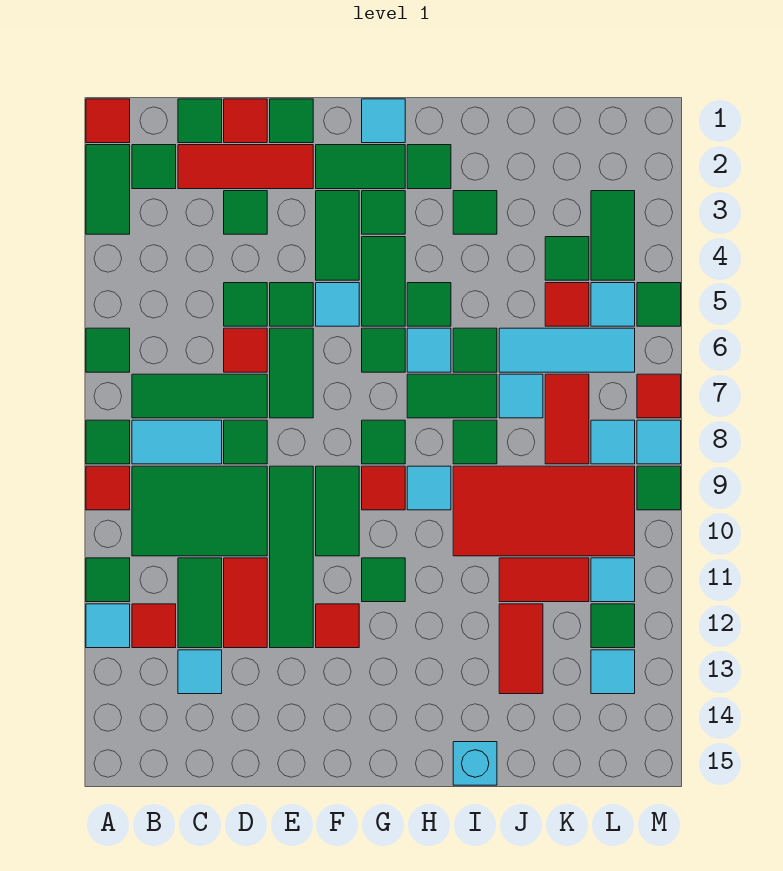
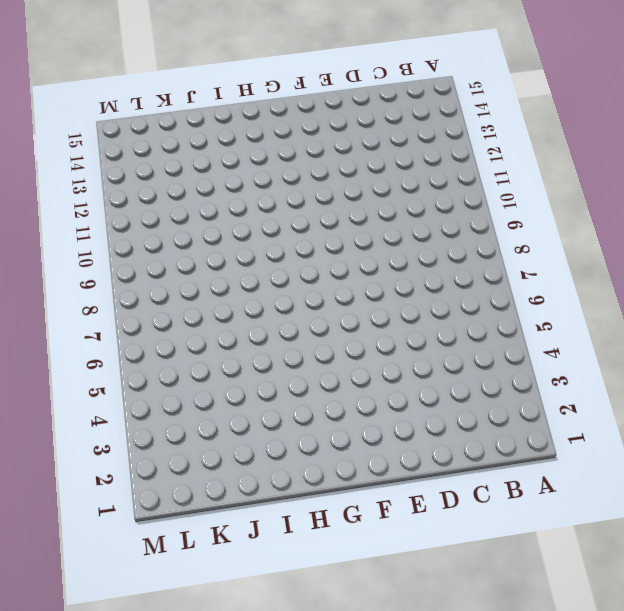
none -> red 1x1 tile [86,99,130,143]
none -> green 1x2 tile [86,145,130,234]
none -> green 1x1 tile [86,328,130,372]
none -> green 1x1 tile [86,420,130,464]

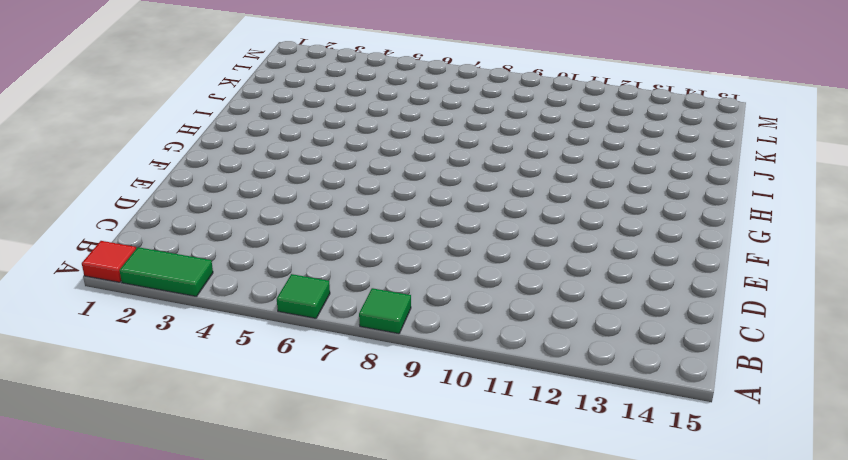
none -> red 1x1 tile [86,466,130,510]
none -> green 1x1 tile [86,558,130,602]
none -> cyan 1x1 tile [86,604,130,648]
none -> green 1x1 tile [132,145,176,189]

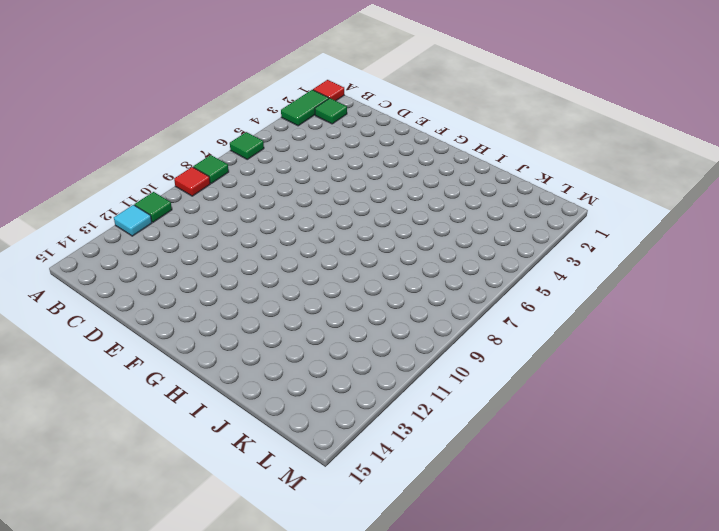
none -> green 1x3 tile [132,374,267,418]
none -> cyan 1x2 tile [132,420,222,464]
none -> green 2x3 tile [132,466,267,556]
none -> red 1x1 tile [132,604,176,648]

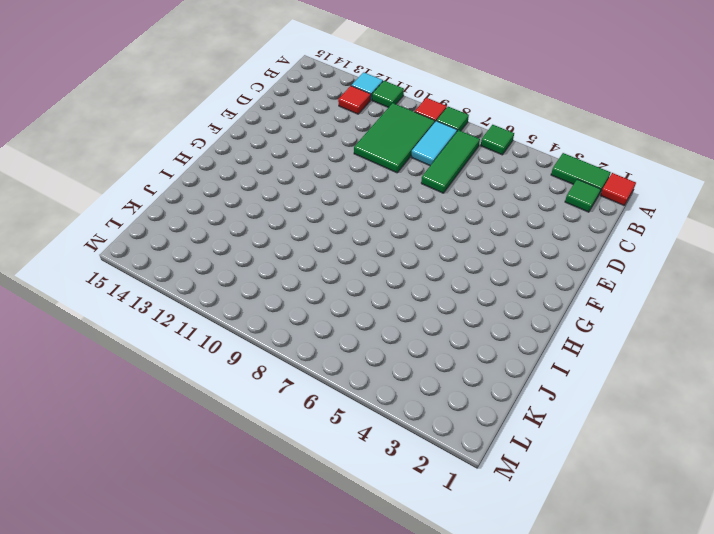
none -> green 1x1 tile [178,99,222,143]
none -> red 1x3 tile [178,145,313,189]
none -> green 1x2 tile [178,558,222,648]
none -> cyan 1x1 tile [178,650,222,694]

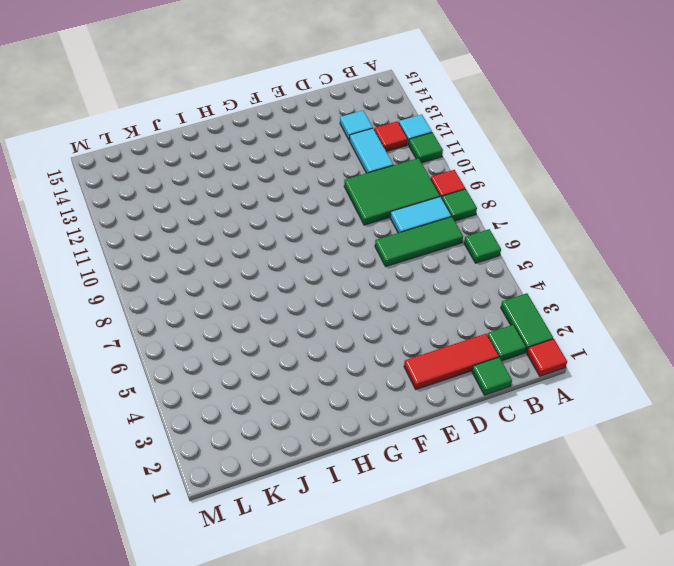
cyan 1x2 tile [350,128,393,173] -> green 1x2 tile [178,558,222,648]
none -> red 1x1 tile [224,99,267,143]
none -> green 1x1 tile [224,191,267,234]
none -> green 1x1 tile [224,283,267,326]
none -> red 1x1 tile [224,328,267,372]

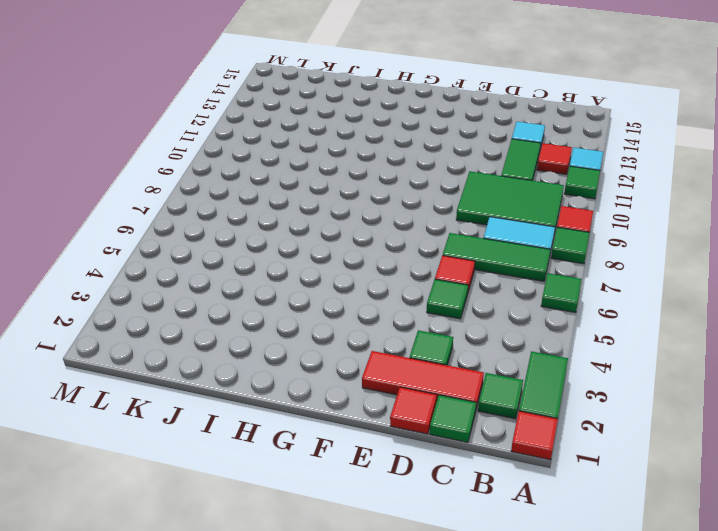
none -> green 1x1 tile [224,420,267,464]
none -> red 1x2 tile [224,558,267,648]
none -> green 1x1 tile [270,99,313,143]
none -> green 1x1 tile [270,283,313,326]

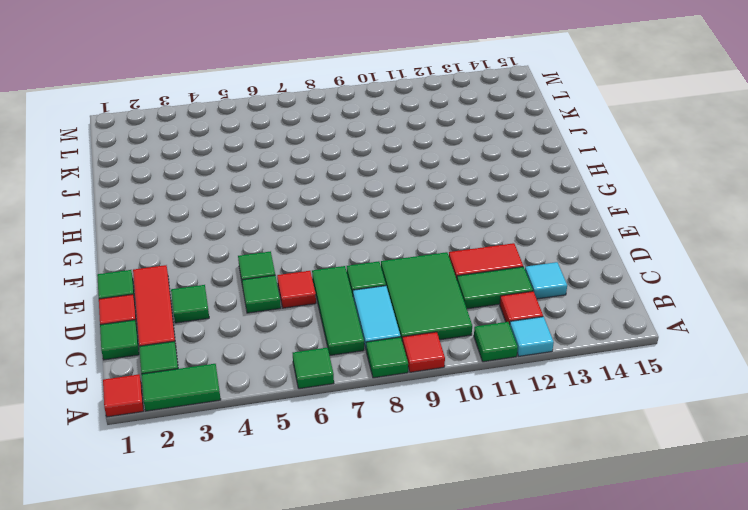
none -> green 1x2 tile [270,328,313,418]
none -> green 1x4 tile [270,466,313,648]
none -> green 1x2 tile [316,145,405,189]
none -> green 1x2 tile [316,191,359,280]

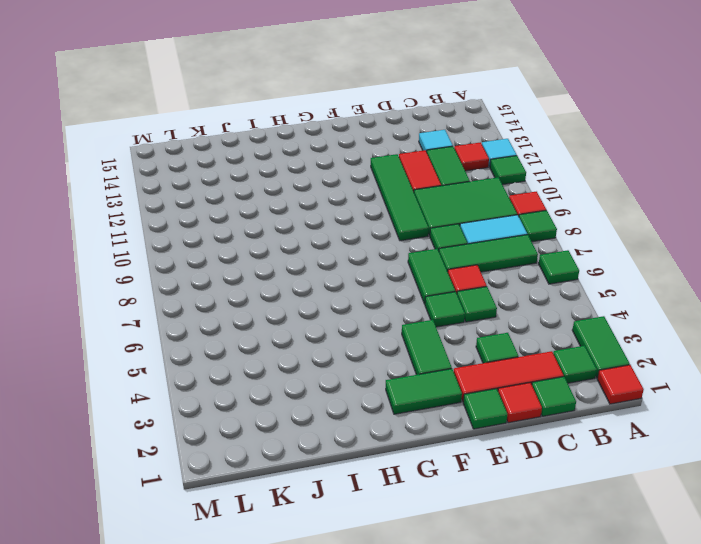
none -> cyan 1x1 tile [316,283,359,326]
none -> green 1x2 tile [316,466,359,556]
none -> red 1x1 tile [316,604,359,648]
none -> cyan 1x1 tile [362,99,405,143]

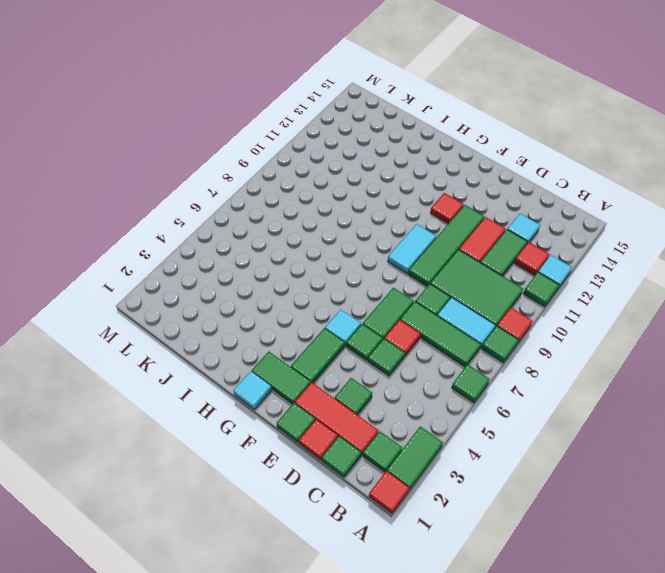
cyan 1x2 tile [388,224,436,273] -> green 1x2 tile [316,466,359,556]
none -> green 1x1 tile [362,191,405,234]
none -> green 1x2 tile [362,237,405,326]
none -> green 1x1 tile [362,328,405,372]
none -> green 1x1 tile [362,420,405,464]

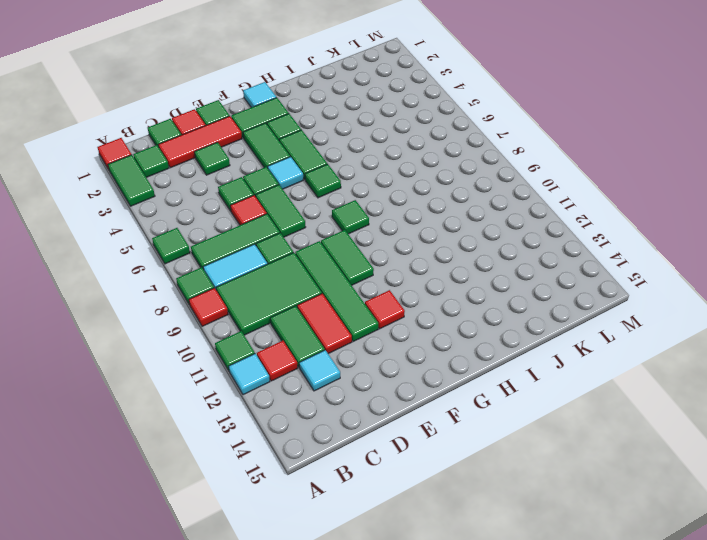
none -> red 1x1 tile [362,466,405,510]
none -> green 1x1 tile [362,558,405,602]
none -> green 1x1 tile [407,145,451,189]
none -> green 1x1 tile [407,283,451,326]

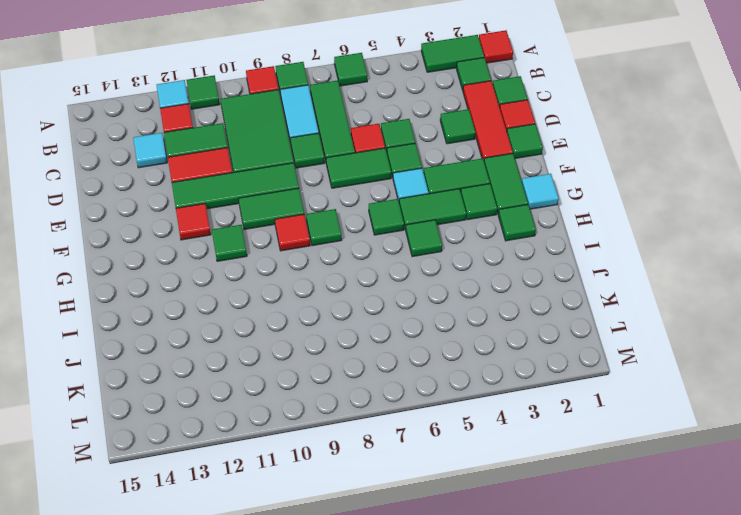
none -> cyan 1x1 tile [407,328,451,372]
none -> green 1x2 tile [407,374,497,418]
none -> cyan 1x1 tile [407,466,451,510]
none -> green 1x1 tile [453,191,497,234]

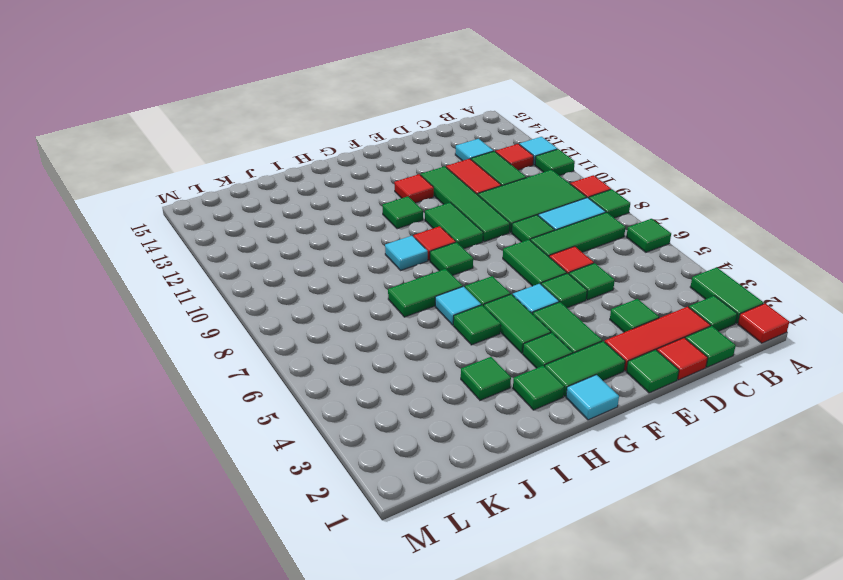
none -> green 1x1 tile [453,328,497,372]
none -> green 1x1 tile [453,420,497,464]
none -> red 2x4 tile [453,466,635,556]
none -> cyan 1x1 brick [453,742,497,785]

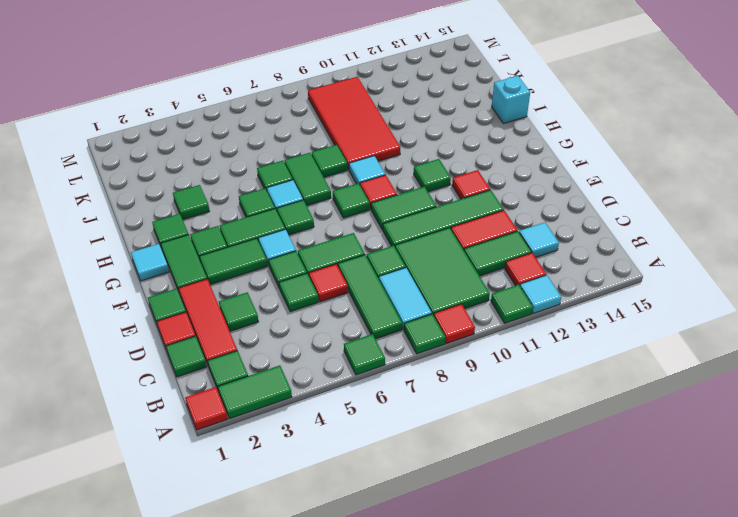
none -> cyan 1x3 tile [499,328,635,372]
none -> cyan 1x1 tile [499,374,543,418]
none -> red 1x2 tile [499,558,589,602]
none -> red 1x2 tile [499,604,543,694]

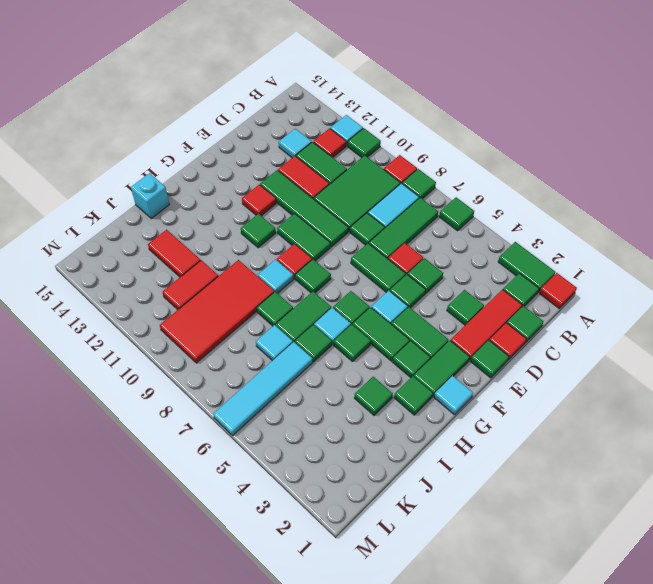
cyan 1x4 tile [213,342,313,435] -> cyan 1x3 tile [499,328,635,372]
none -> green 1x1 tile [545,237,589,280]
none -> red 1x1 tile [545,283,589,326]
none -> red 1x2 tile [545,374,589,464]
none -> green 1x2 tile [591,191,635,280]

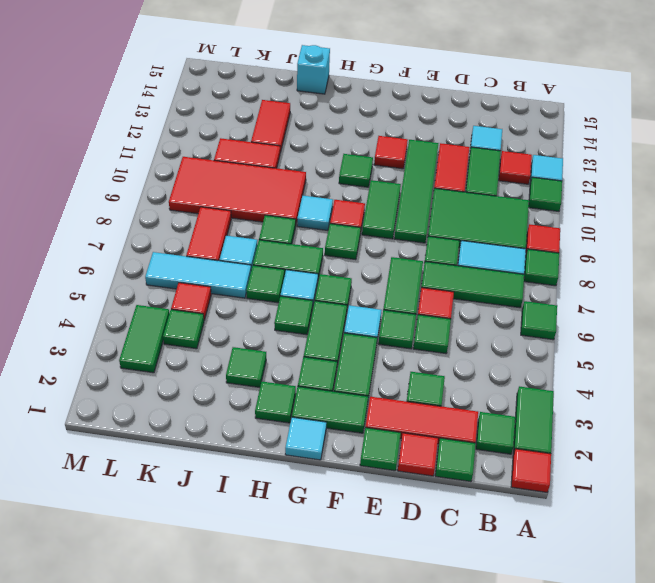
none -> cyan 1x1 tile [591,283,635,326]
none -> cyan 1x1 tile [591,420,635,464]
none -> cyan 1x1 tile [591,558,635,602]
none -> green 1x1 tile [591,604,635,648]

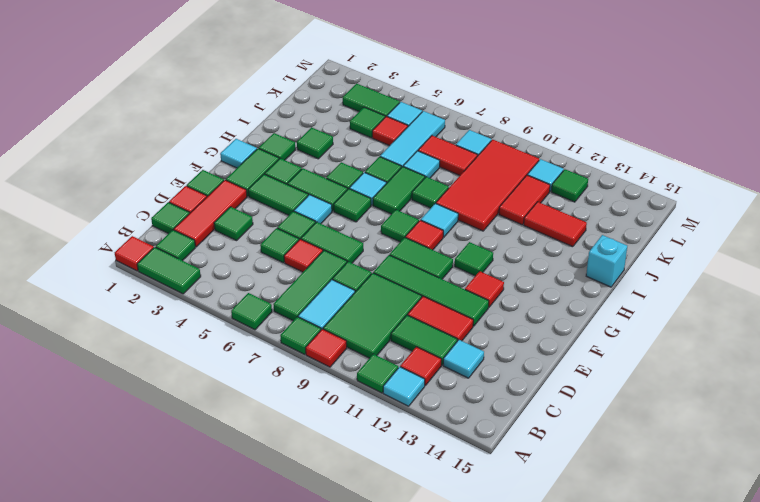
none -> cyan 1x1 tile [591,650,635,694]
none -> green 1x1 tile [637,283,681,326]
none -> red 1x1 tile [637,374,681,418]
none -> cyan 1x1 tile [637,420,681,464]

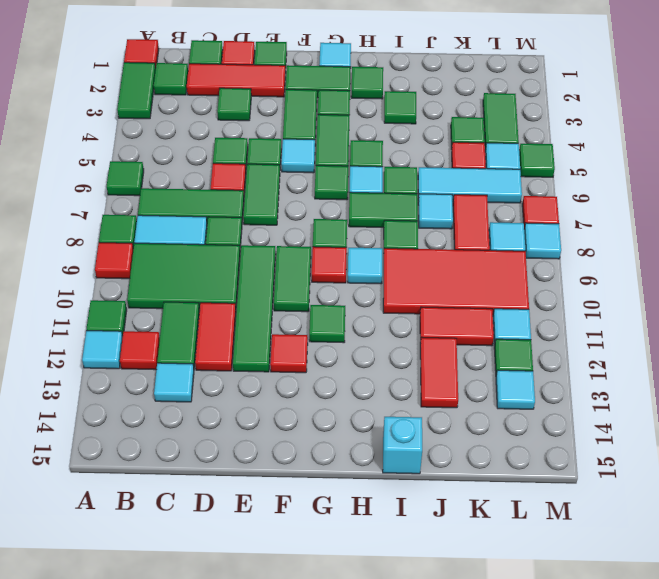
none -> green 1x1 tile [637,466,681,510]

